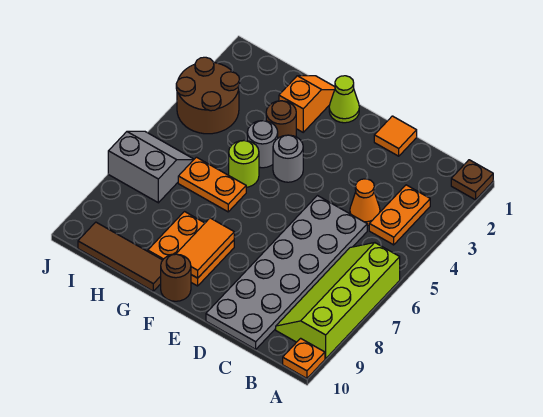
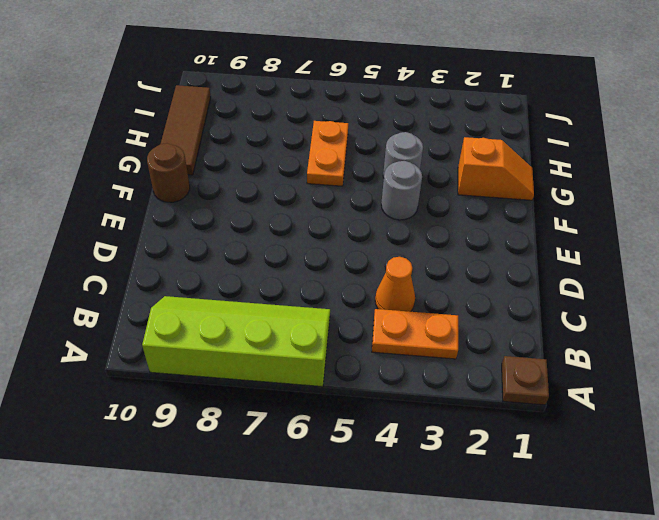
none -> orange 1x1 plate [283,338,325,378]
none -> grey 2x6 plate [206,196,367,349]
none -> orange 1x1 tile [374,116,417,156]

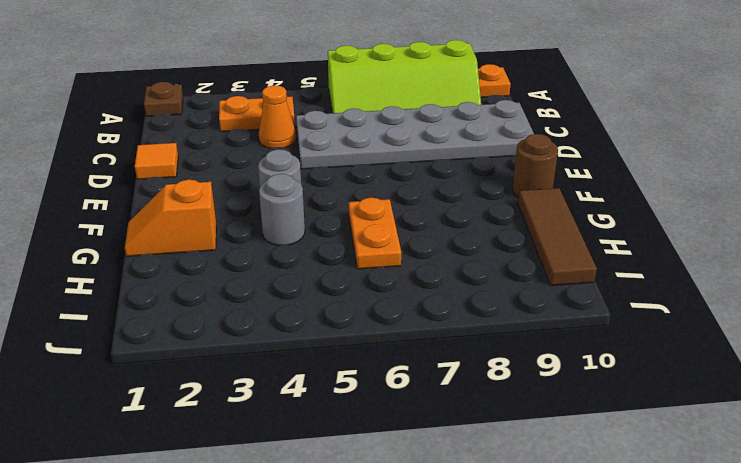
none -> lime 1x1 cone [329,76,359,123]
none -> orange 2x2 plate [148,212,234,286]
none -> brown 1x1 round brick [266,101,296,138]

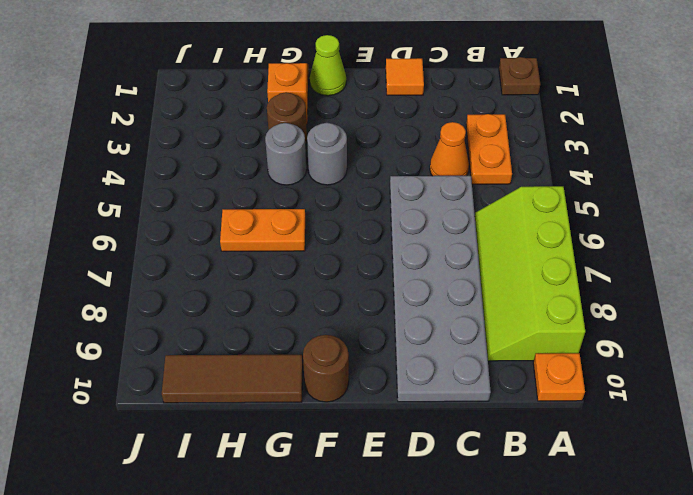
none -> orange 2x2 plate [148,212,234,286]
none -> lime 1x1 round brick [229,141,259,187]
none -> brown 2x2 round brick [176,57,240,134]

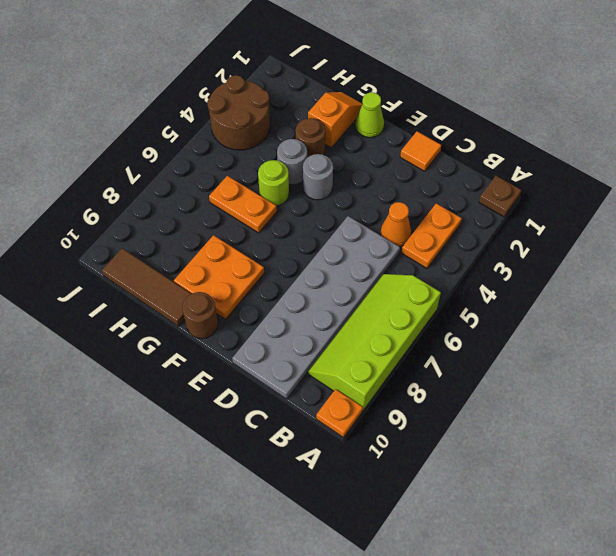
none -> grey 2x2 slope [108,131,194,203]
none -> orange 1x2 tile [176,218,234,278]

